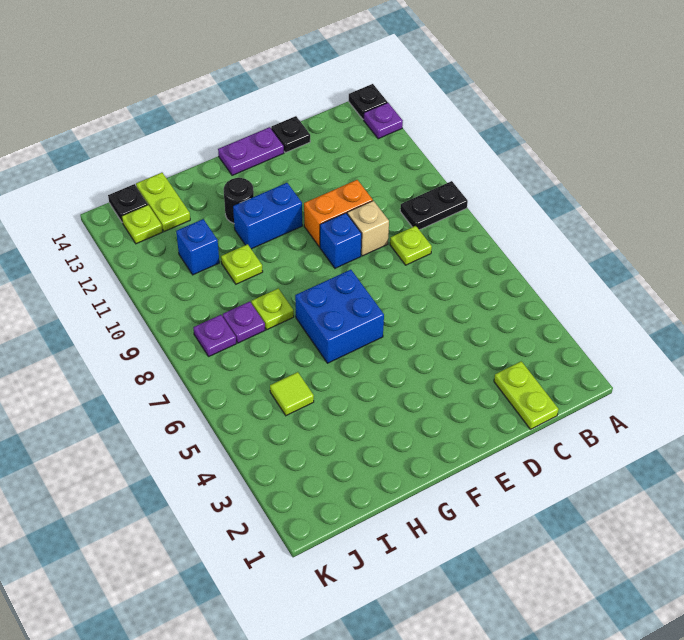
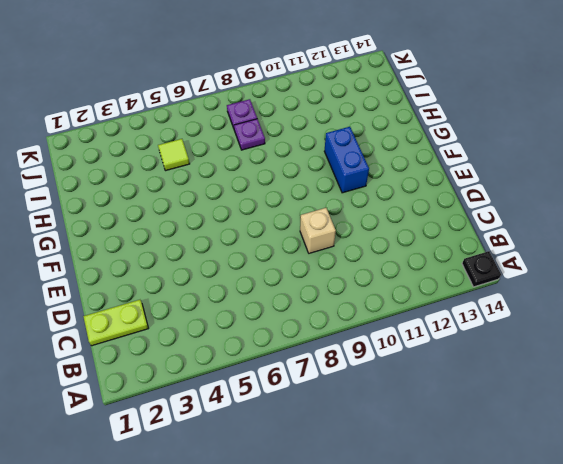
none -> black 1x2 plate [400,181,468,230]
none -> purple 1x1 plate [364,103,403,139]
none -> lime 1x1 plate [390,226,432,265]

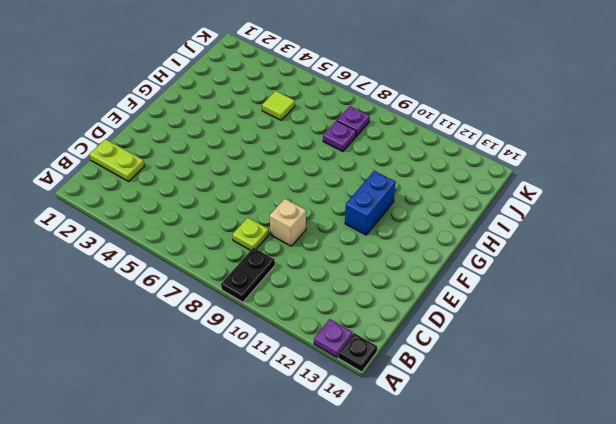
none -> orange 1x2 brick [304,180,373,247]
none -> black 1x1 plate [271,116,310,153]
none -> blue 1x1 brick [320,213,362,268]

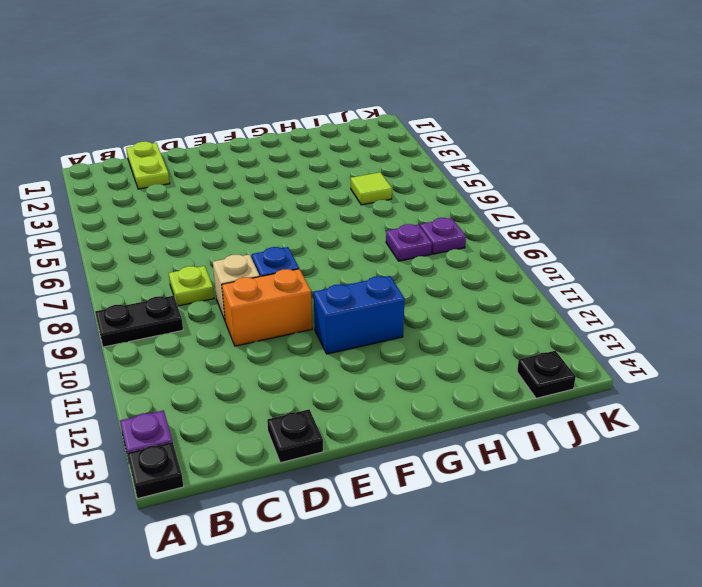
none -> purple 1x2 plate [218,127,284,175]
none -> blue 2x2 brick [295,270,384,363]
none -> black 1x1 round brick [224,178,254,223]

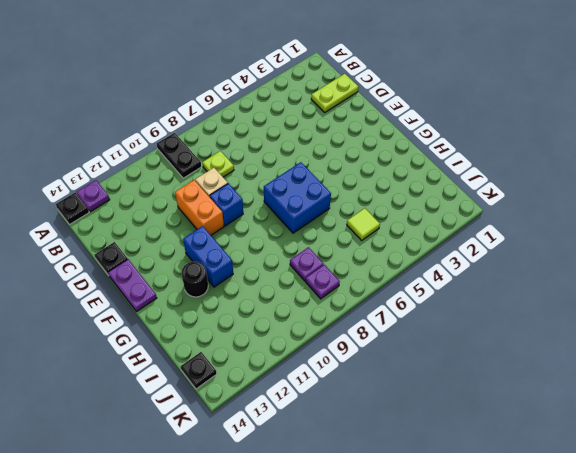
none -> lime 1x1 plate [251,289,294,330]
none -> lime 1x1 plate [221,244,263,284]
none -> blue 1x1 brick [176,219,219,275]

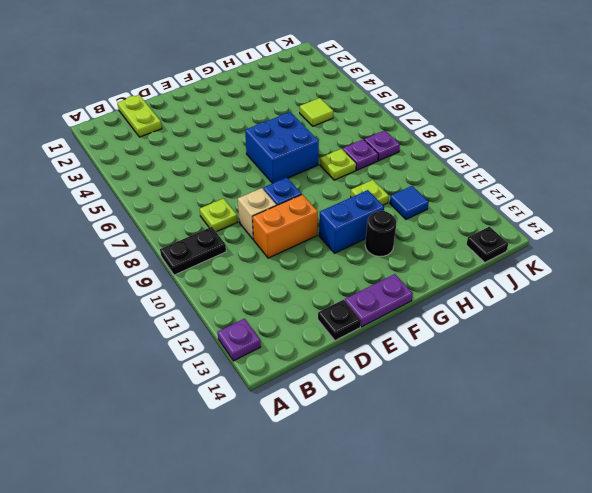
blue 1x1 tile [390,186,429,219] -> blue 1x1 brick [176,219,219,275]
none -> black 1x1 plate [349,84,387,119]
none -> lime 1x2 plate [136,173,190,232]
none -> lime 1x1 plate [122,205,163,244]

